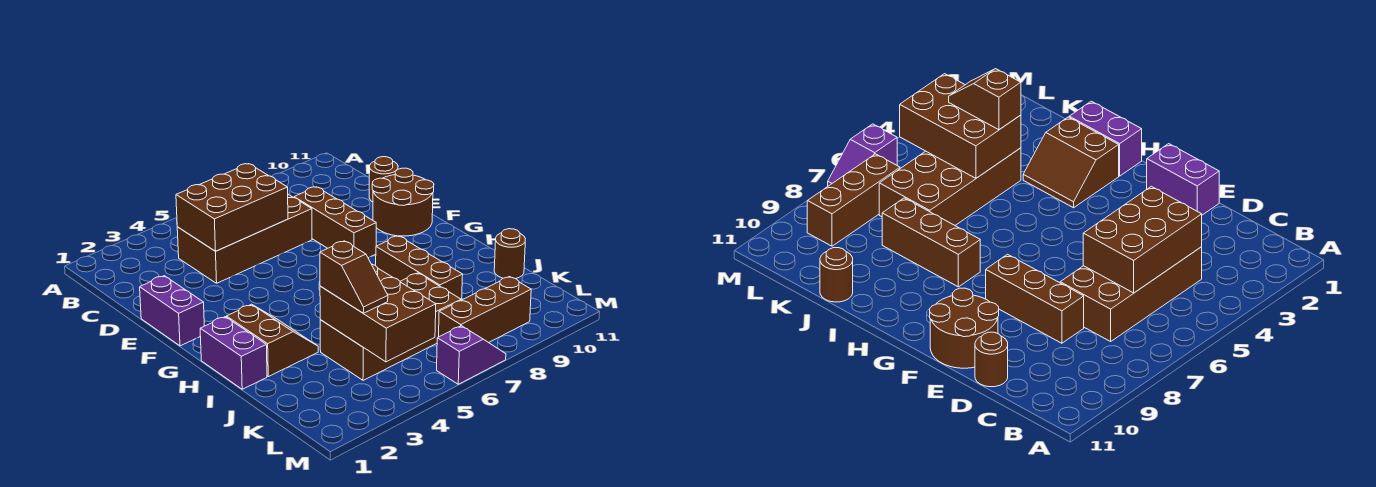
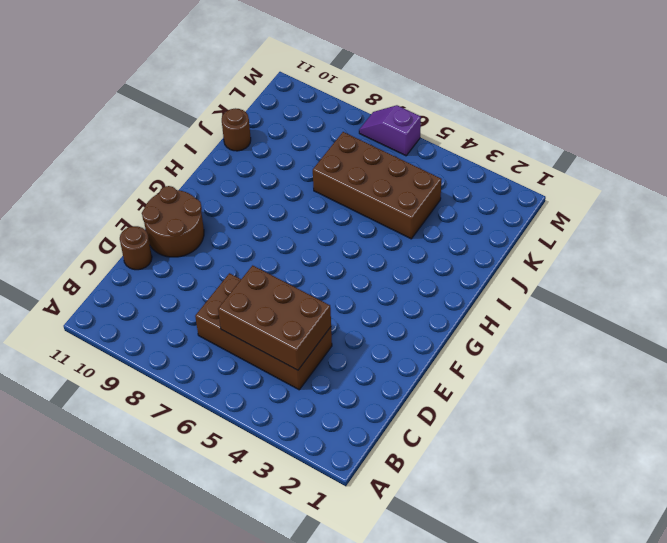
none -> brown 1x3 brick [294,187,376,258]
none -> purple 1x2 brick [140,276,204,346]
none -> purple 1x2 brick [200,317,267,389]

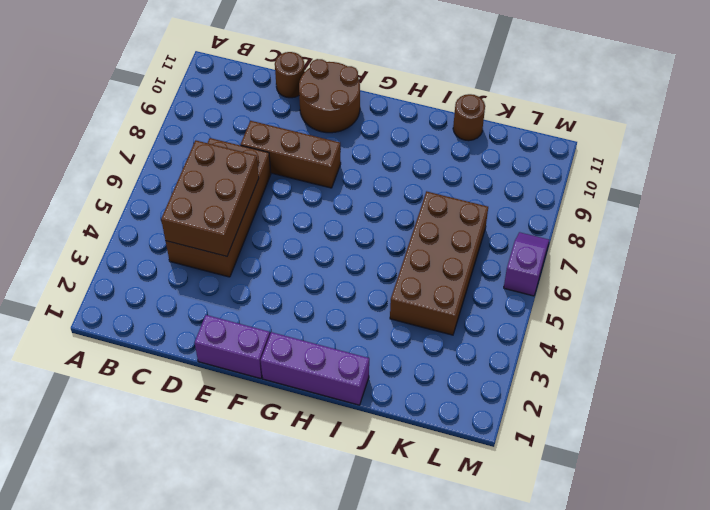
purple 1x3 brick [261,332,369,405] -> purple 1x2 brick [200,317,267,389]
none -> brown 2x2 slope [226,304,318,377]
none -> brown 1x3 brick [376,236,463,300]
none -> brown 1x3 brick [439,277,531,343]

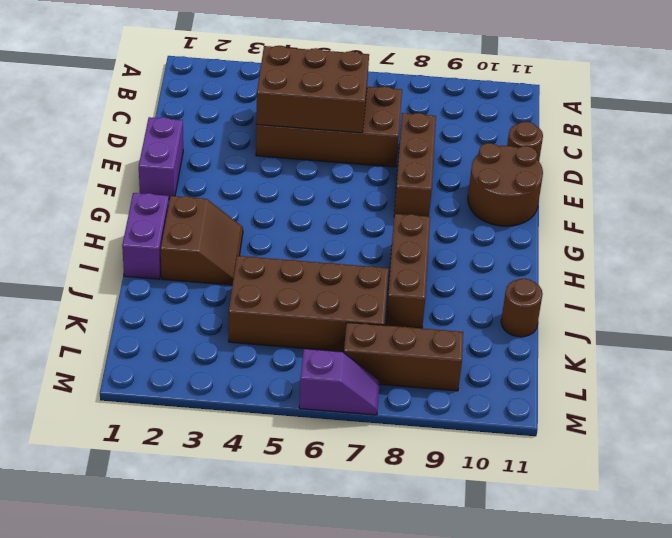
none -> brown 2x3 brick [320,264,436,362]
none -> brown 1x2 slope [320,241,388,313]

